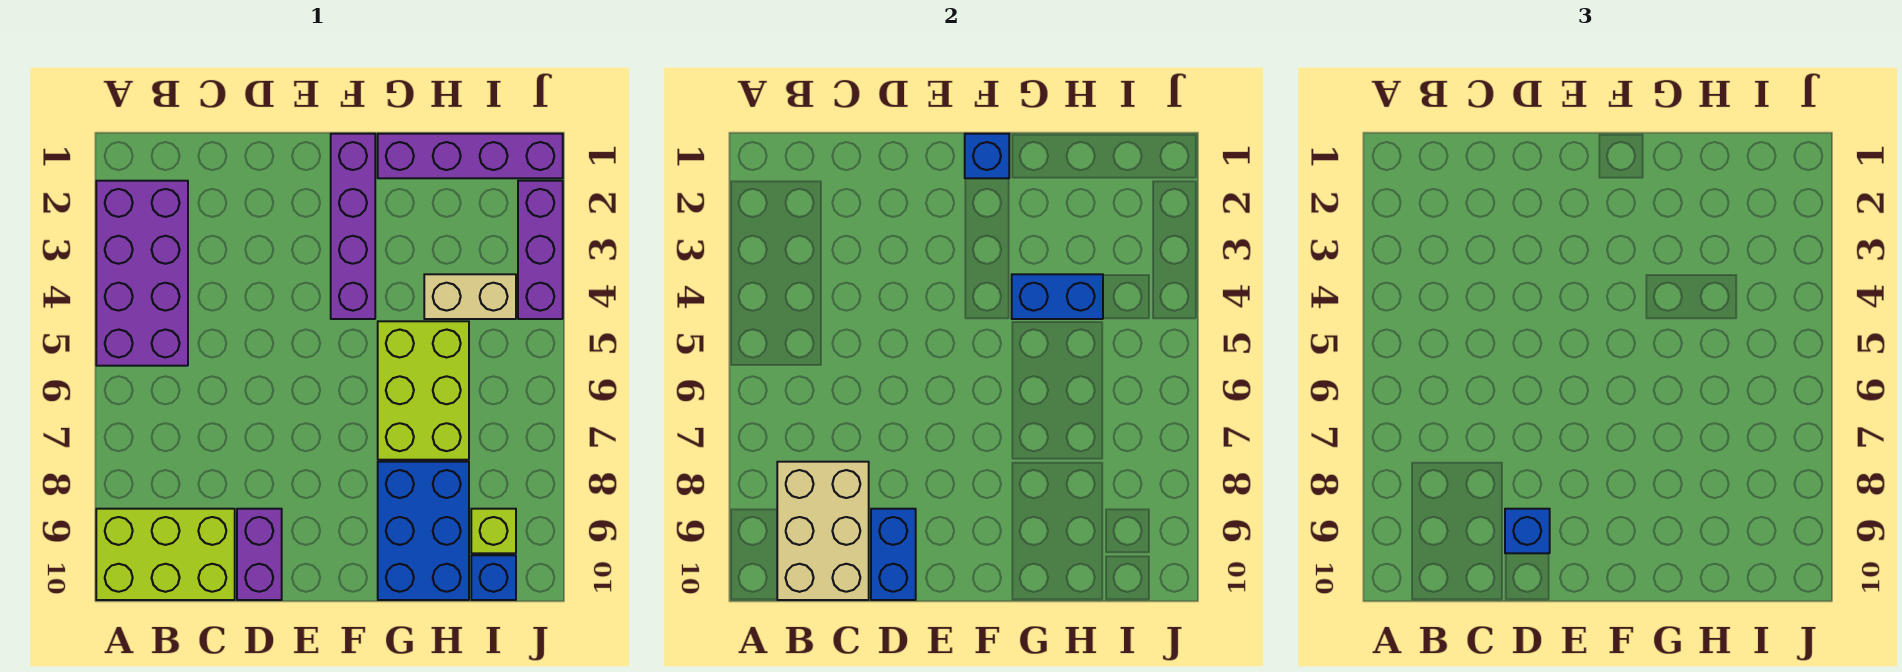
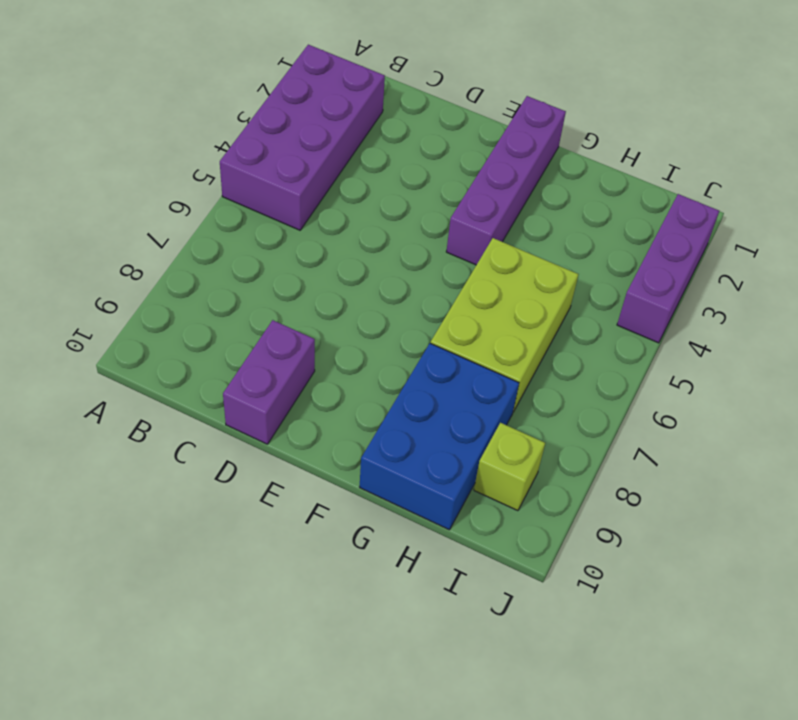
none -> lime 2x3 brick [96,509,235,600]
none -> purple 1x4 brick [378,134,563,178]
none -> tan 1x2 brick [424,274,516,319]

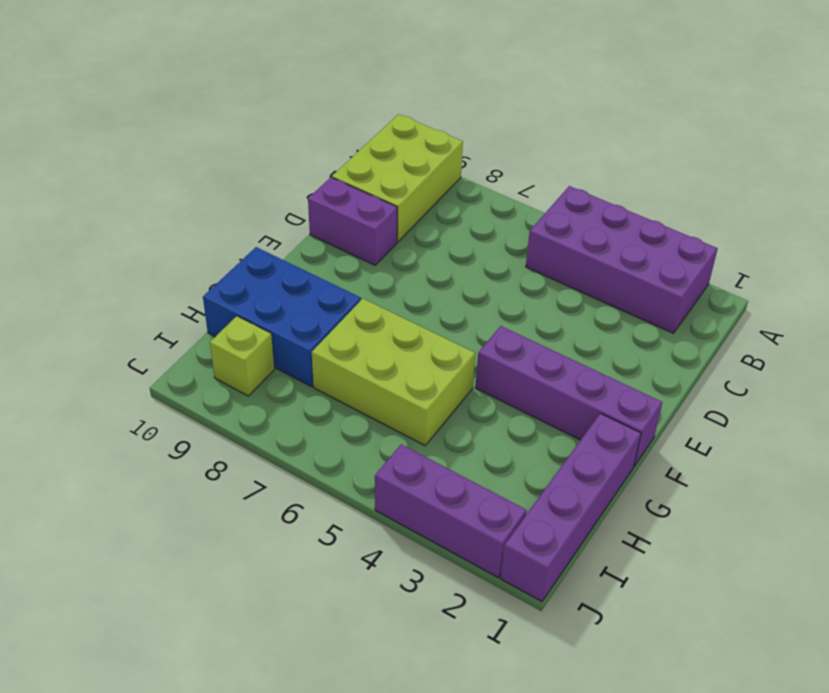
none -> tan 1x2 brick [424,274,516,319]
none -> blue 1x1 brick [471,555,516,600]
none -> tan 2x3 brick [777,462,869,600]

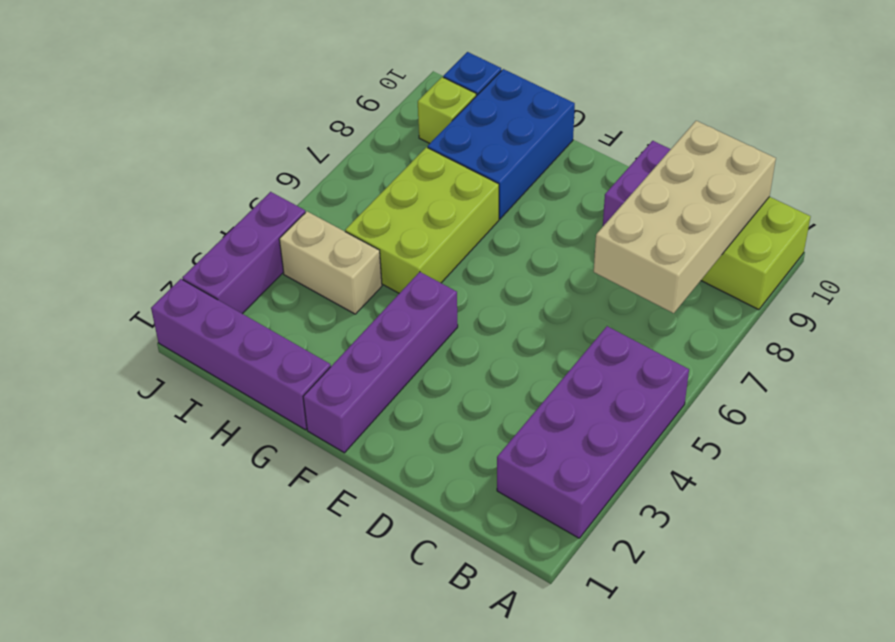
tan 2x4 brick [594,121,776,313] -> tan 2x3 brick [777,462,869,600]
none -> blue 1x2 brick [871,509,916,600]
none -> blue 1x1 brick [965,134,1009,178]
none -> blue 1x2 brick [1012,274,1103,319]

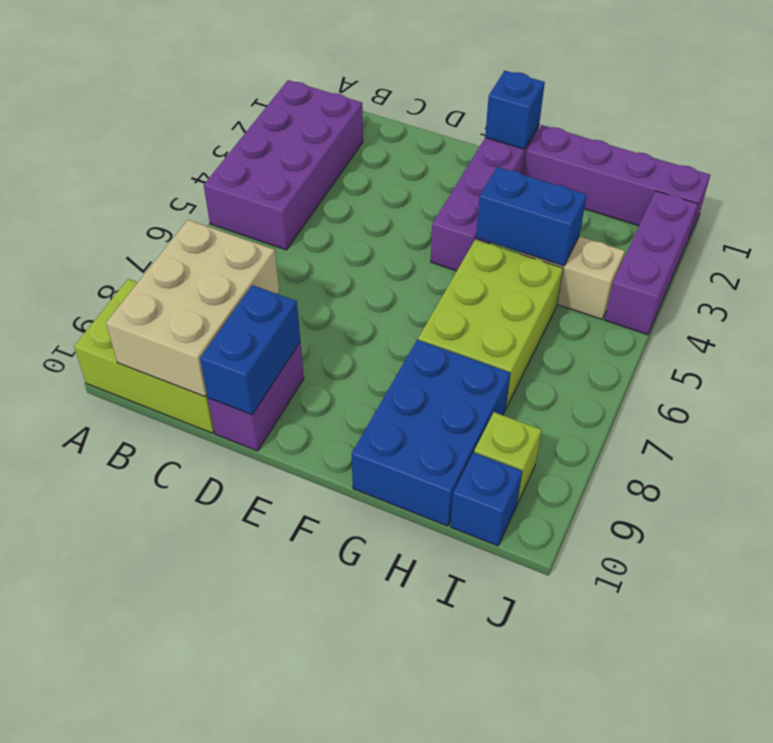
none -> blue 1x1 brick [1505,509,1550,553]

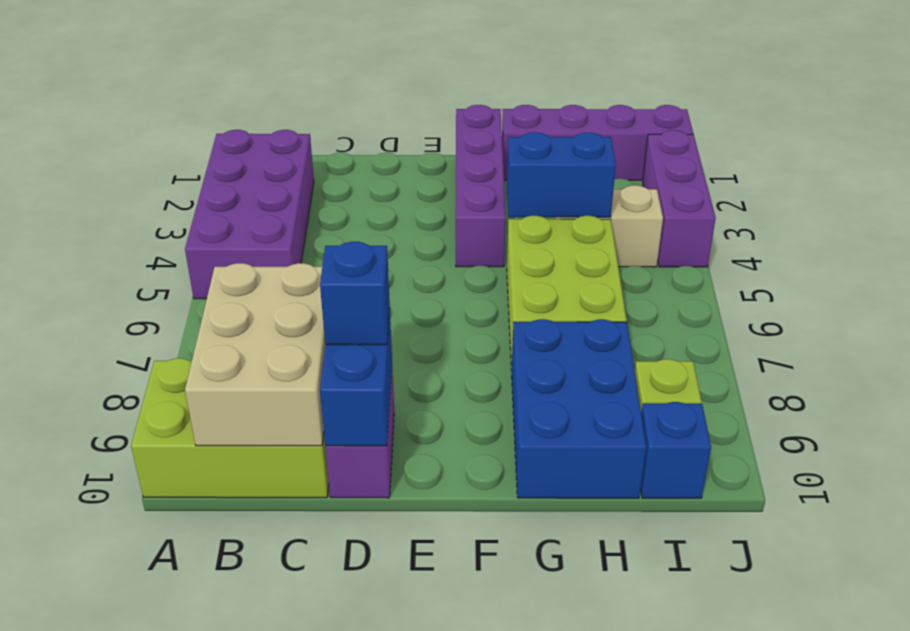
none -> blue 1x1 brick [965,134,1009,178]

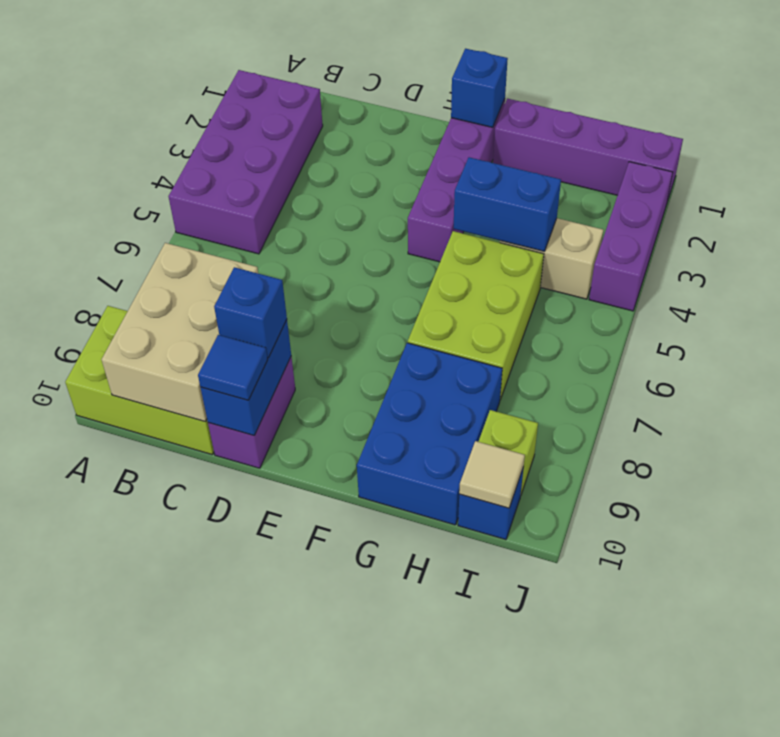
blue 1x1 tile [198,335,268,400] -> none
tan 1x1 tile [459,441,525,508] -> none

